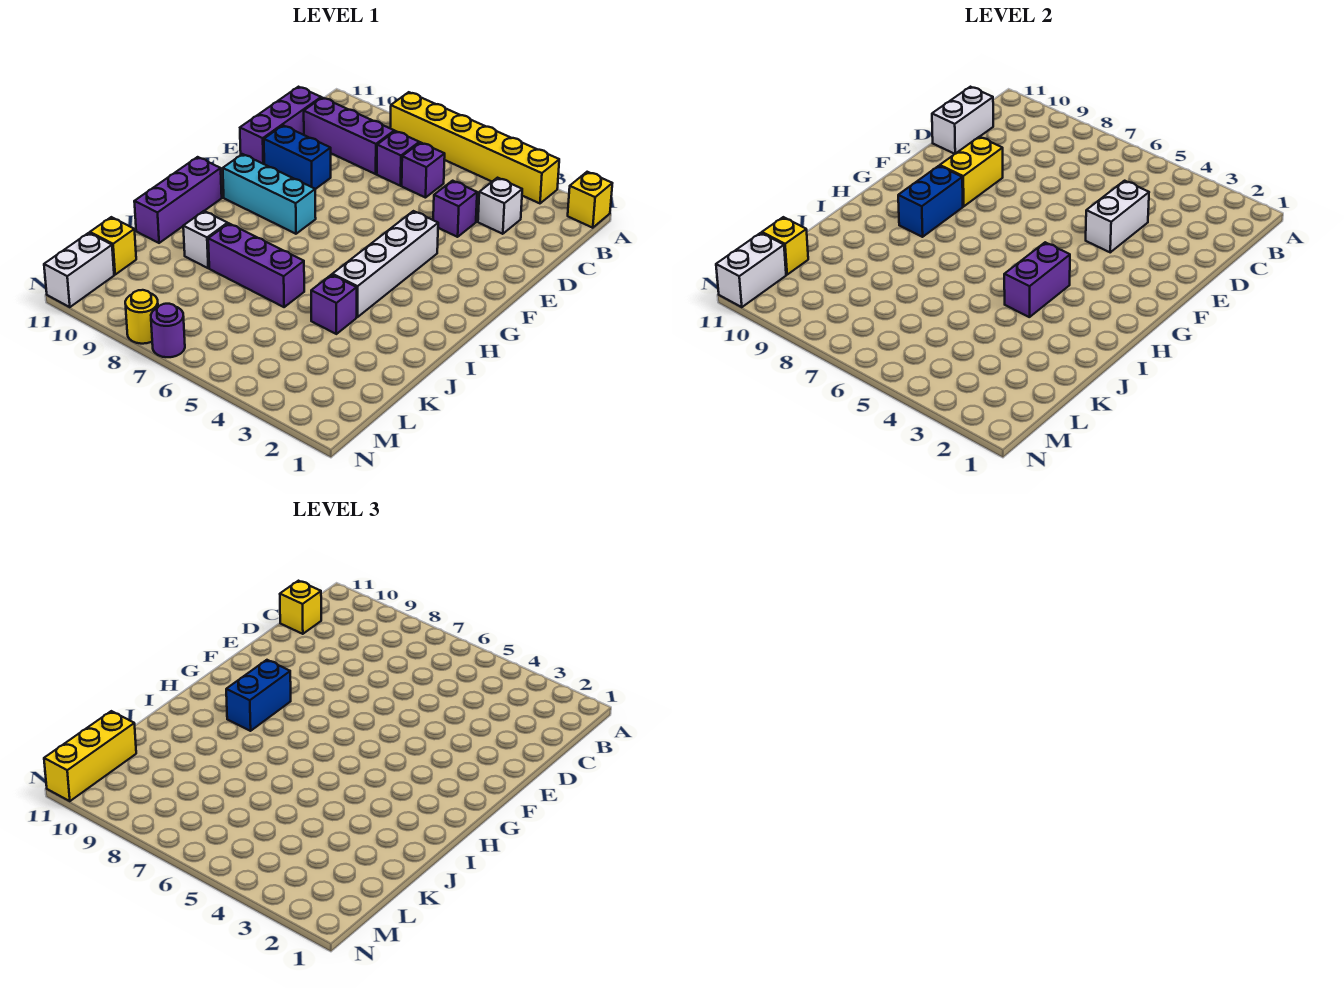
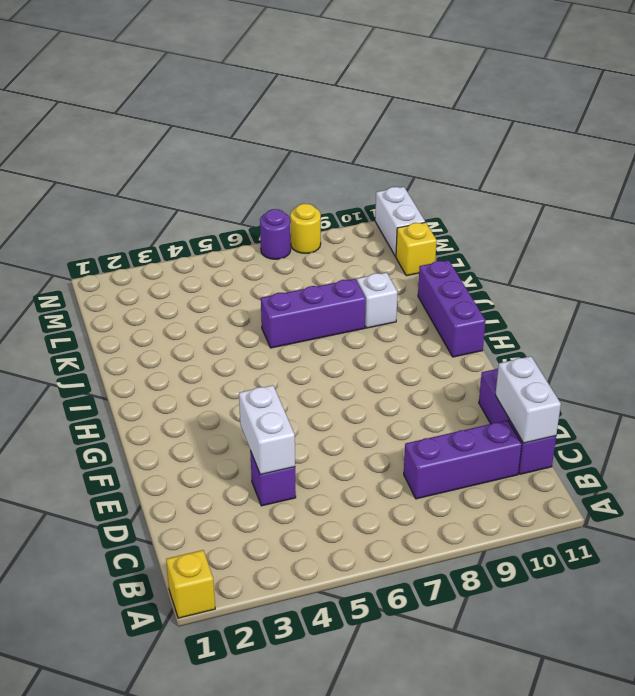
none -> yellow 1x6 brick [390,92,559,203]
none -> white 1x1 brick [478,178,522,234]
none -> purple 1x1 brick [402,142,445,198]

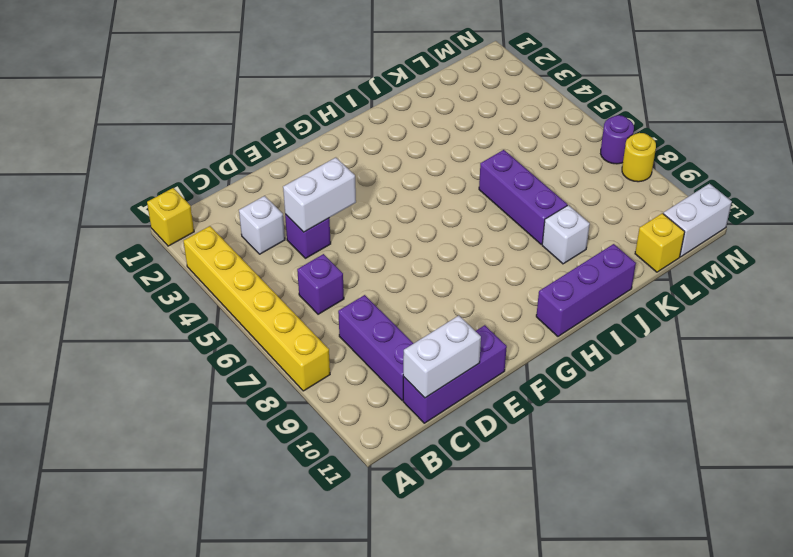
none -> purple 1x1 brick [377,131,419,186]
none -> blue 1x2 brick [264,126,331,189]
none -> white 1x4 brick [332,211,438,317]

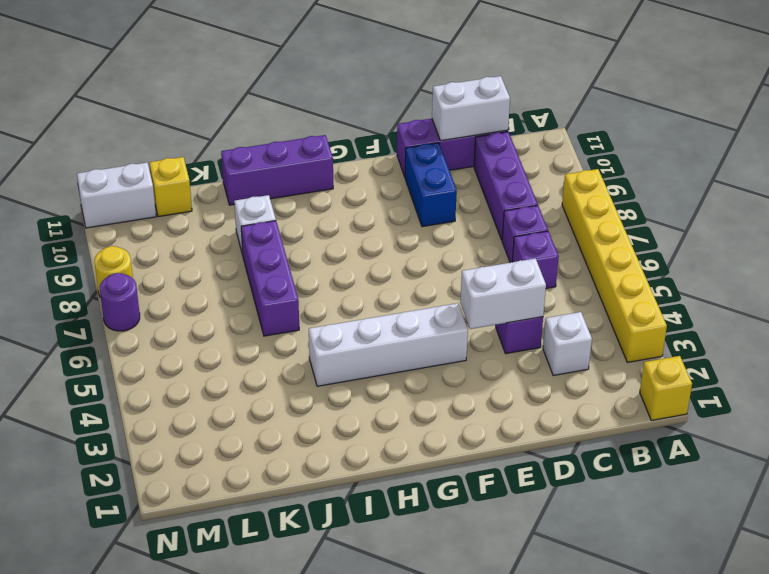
none -> cyan 1x3 brick [223,154,316,234]
none -> purple 1x1 brick [311,275,357,334]
none -> yellow 1x2 brick [940,137,1003,206]

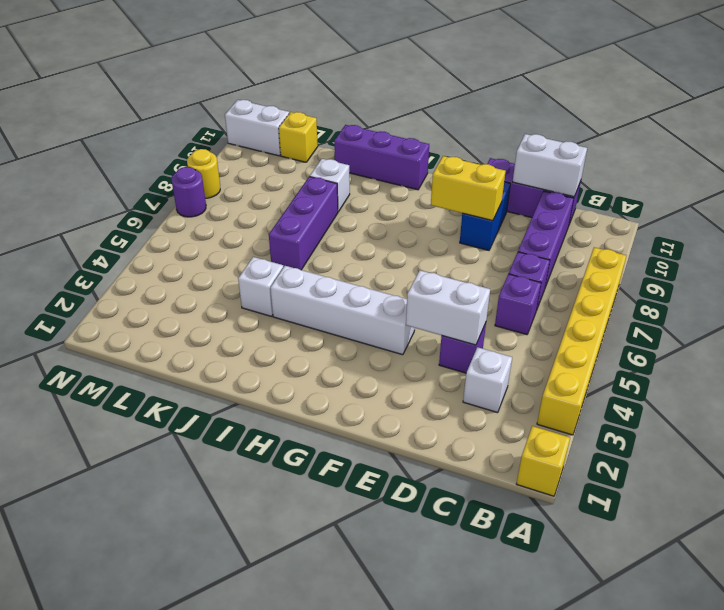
white 1x1 brick [238,257,283,316] -> purple 1x1 brick [311,275,357,334]
none -> cyan 1x3 brick [223,154,316,234]
none -> blue 1x2 brick [898,166,963,237]
none -> purple 1x2 brick [1004,242,1070,317]

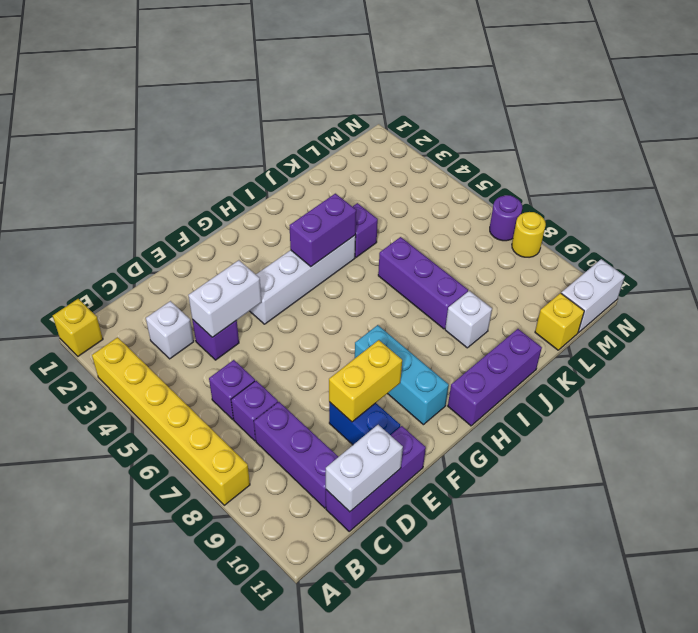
none -> blue 1x2 brick [898,166,963,237]
none -> yellow 1x1 brick [762,217,808,274]
none -> white 1x2 brick [716,233,786,307]

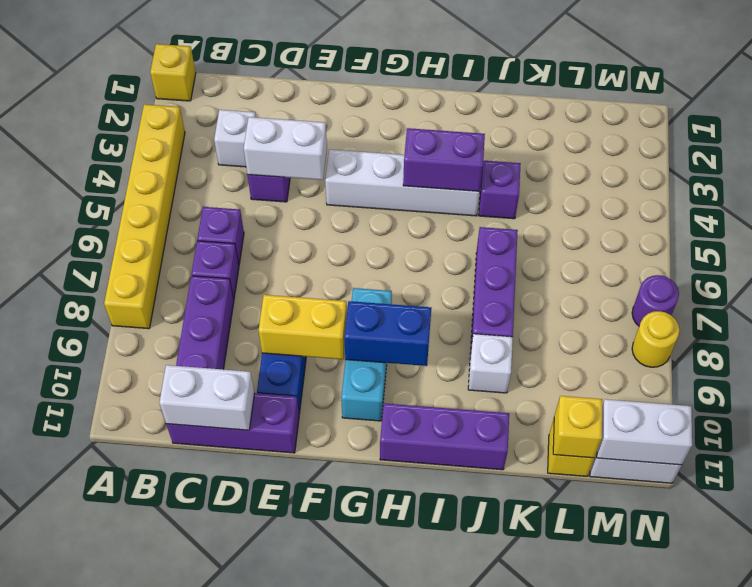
none -> yellow 1x1 brick [280,581,321,634]
none -> blue 1x2 brick [226,660,291,731]
none -> yellow 1x3 brick [44,711,136,801]

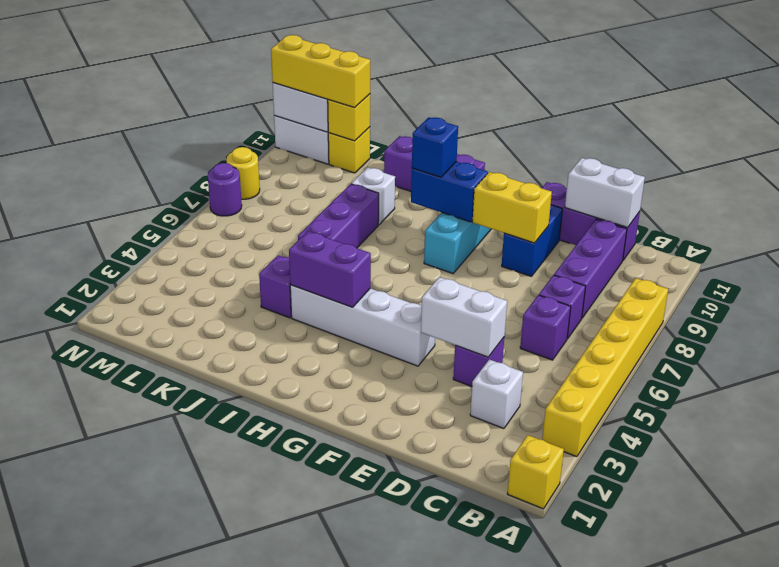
blue 1x1 brick [412,117,458,177] -> blue 1x2 brick [226,660,291,731]
none -> yellow 1x1 brick [280,581,321,634]

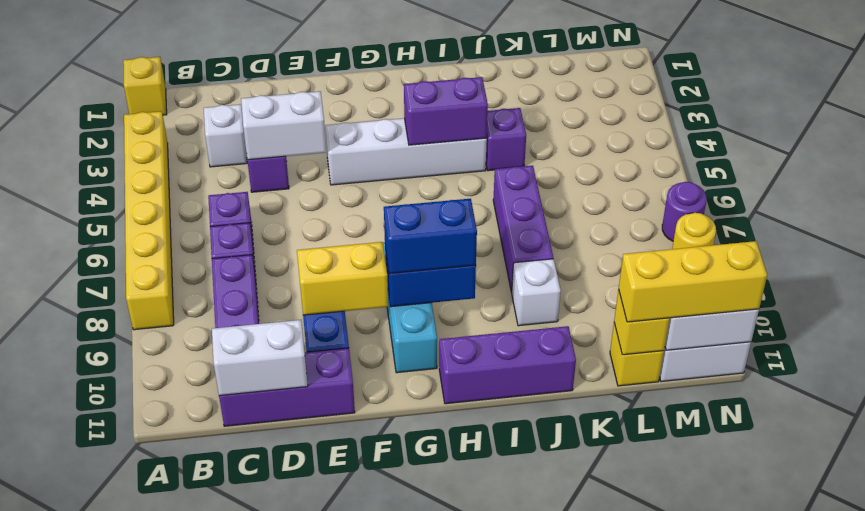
none -> yellow 1x1 brick [280,581,321,634]

